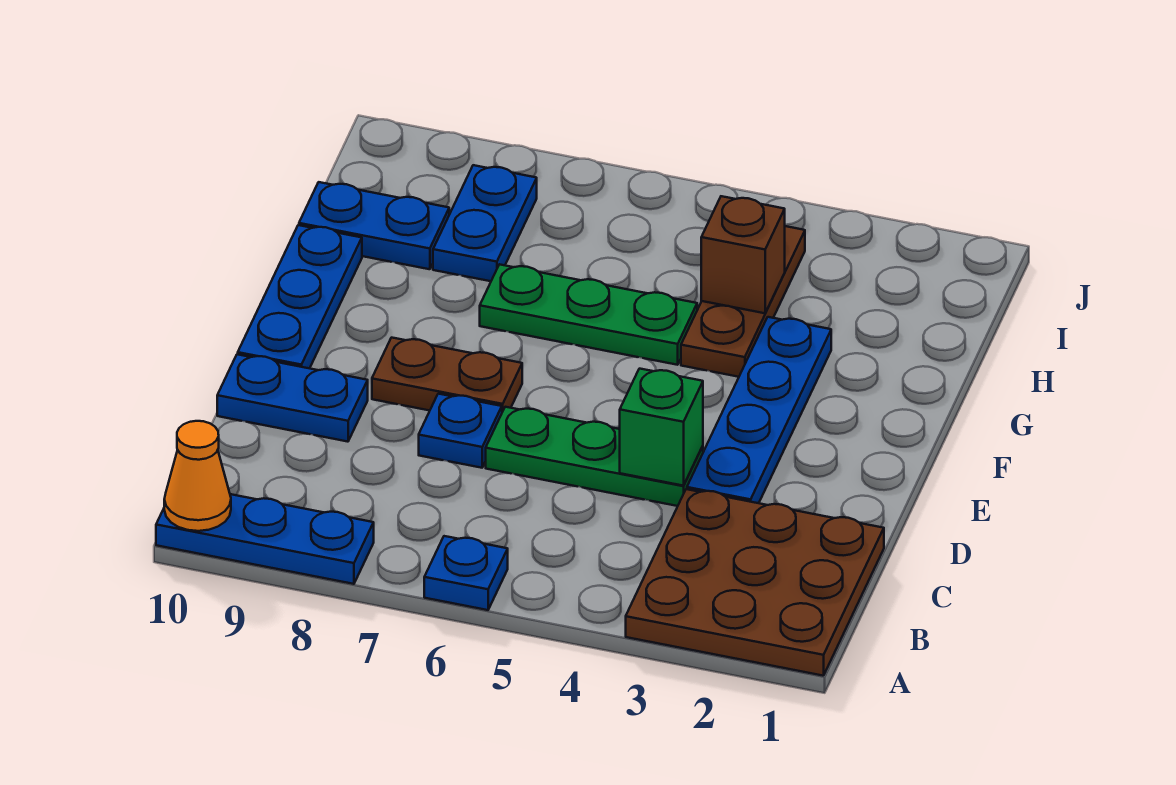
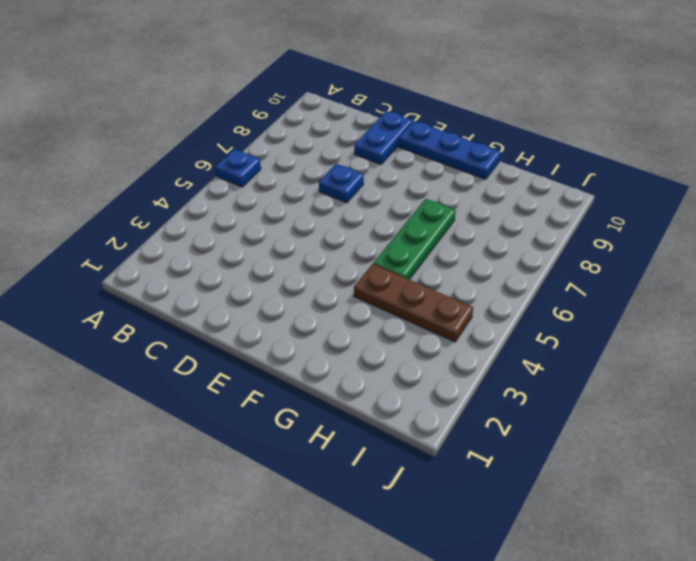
none -> brown 3x3 plate [626,489,884,676]
none -> blue 1x3 plate [156,494,374,584]
none -> blue 1x4 plate [687,317,831,503]

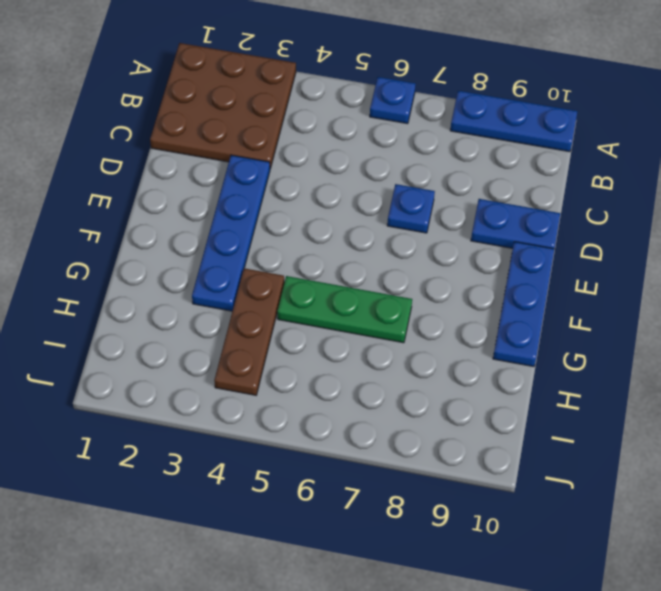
none -> green 1x3 plate [486,407,703,506]
none -> brown 1x2 plate [372,338,522,412]
none -> blue 1x2 plate [433,165,537,281]

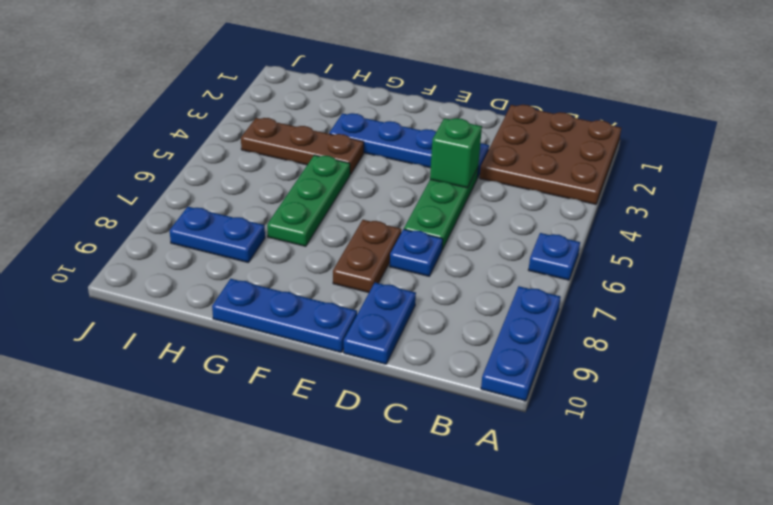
none -> blue 1x2 plate [299,182,449,269]
none -> orange 1x1 cone [164,421,231,531]
none -> brown 1x1 brick [701,196,785,313]

